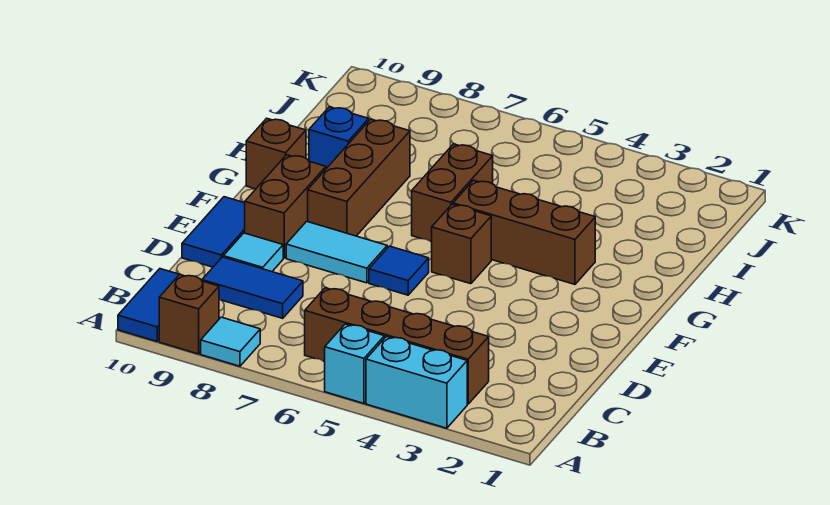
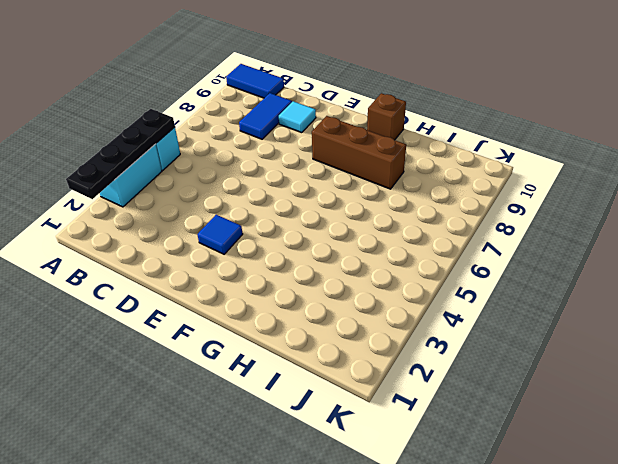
black 1x4 plate [66,109,175,199] -> none
blue 1x1 tile [197,215,243,254] -> blue 1x1 tile moved to [369,246,429,295]
none -> cyan 1x1 tile [201,317,260,366]
none -> brown 1x1 brick [159,275,219,354]
none -> brown 1x4 brick [305,288,489,404]

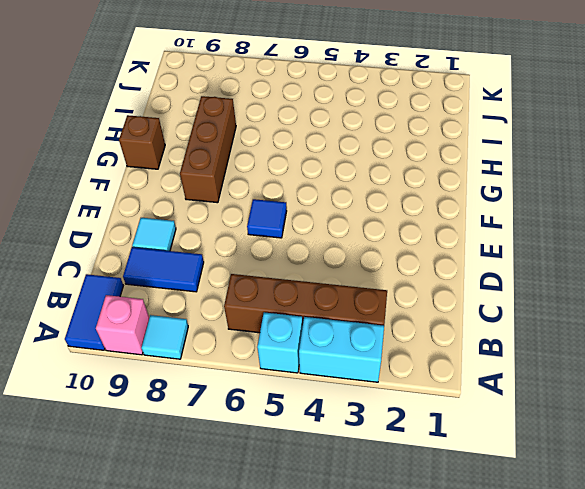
pink 1x1 brick [96,295,149,355] -> brown 1x1 brick [159,275,219,354]
none -> blue 1x2 tile [182,197,245,267]
none -> cyan 1x2 tile [286,221,387,283]
none -> brown 1x2 brick [245,155,326,258]

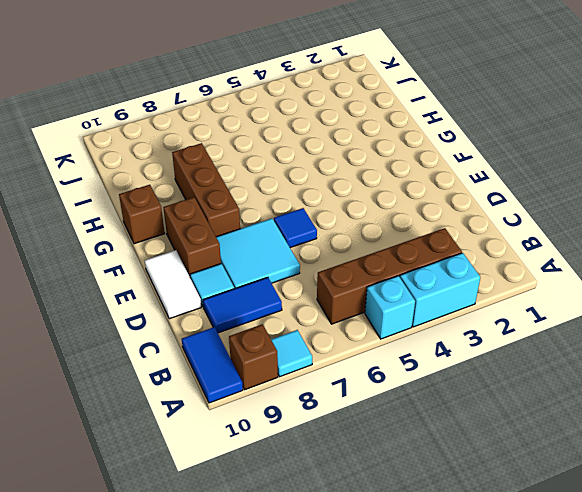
cyan 2x2 tile [216,218,300,289] -> cyan 1x2 tile [286,221,387,283]
white 1x2 tile [145,250,201,319] -> blue 1x2 tile [182,197,245,267]
none -> brown 1x1 brick [432,204,491,284]
none -> brown 1x3 brick [453,180,595,284]
none -> brown 1x2 brick [412,144,493,242]

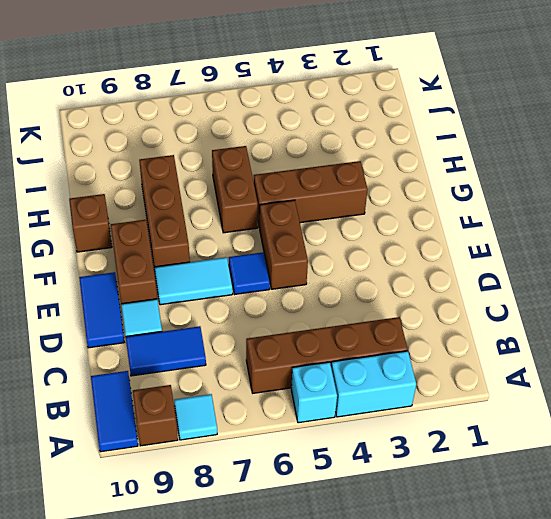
brown 1x2 brick [260,200,308,289] -> brown 1x1 brick [432,204,491,284]
none -> blue 1x1 brick [309,107,369,169]

